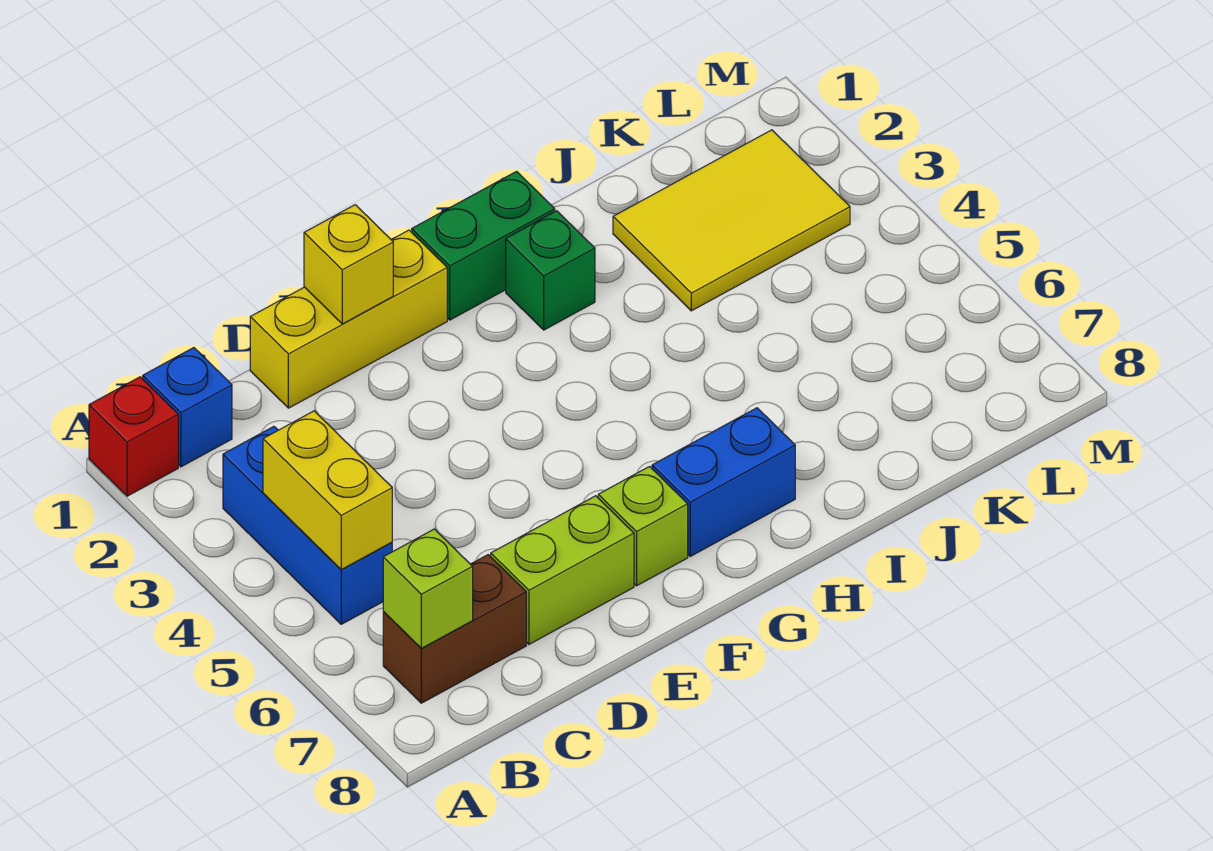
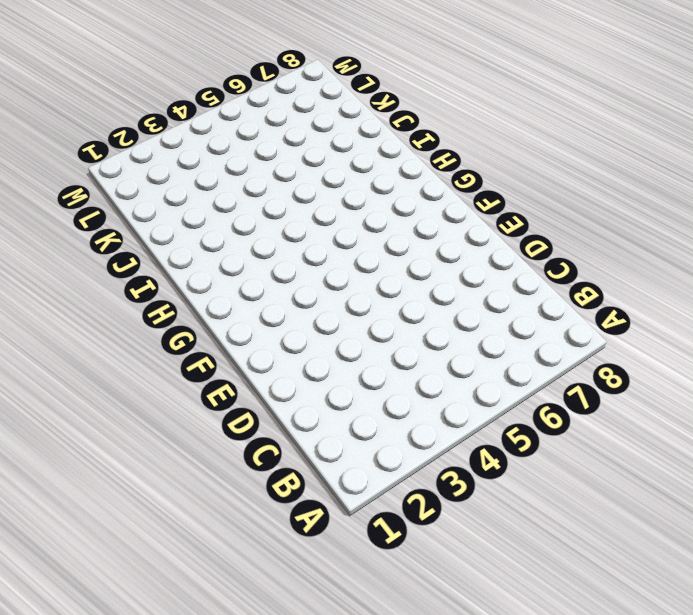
none -> red 1x1 brick [89,377,178,496]
none -> blue 1x1 brick [143,348,232,467]
none -> blue 1x3 brick [223,426,392,624]

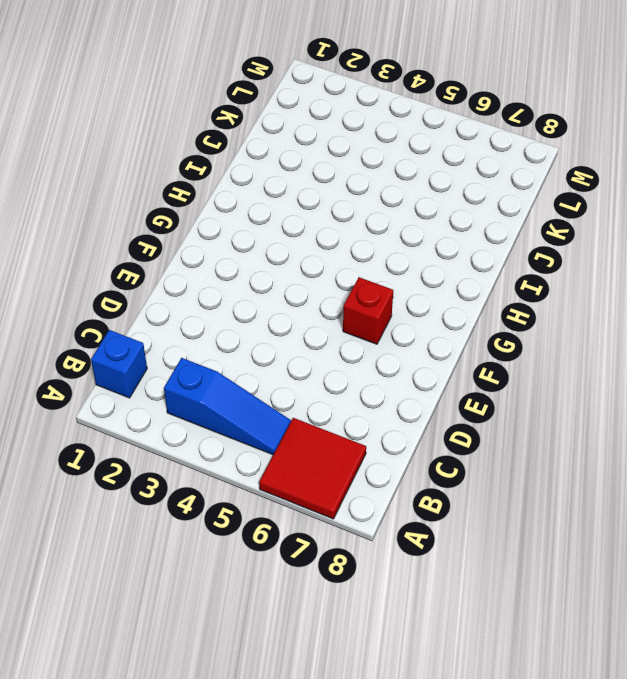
red 2x2 tile [259,418,366,519] -> brown 1x2 brick [383,555,526,703]
blue 1x3 slope [164,358,291,455] -> blue 1x3 brick [223,426,392,624]
red 1x1 brick [343,277,393,344] -> red 1x1 brick moved to [89,377,178,496]
none -> yellow 1x3 brick [250,230,447,408]
none -> lime 1x2 brick [491,496,634,644]
none -> lime 1x1 brick [598,467,688,586]

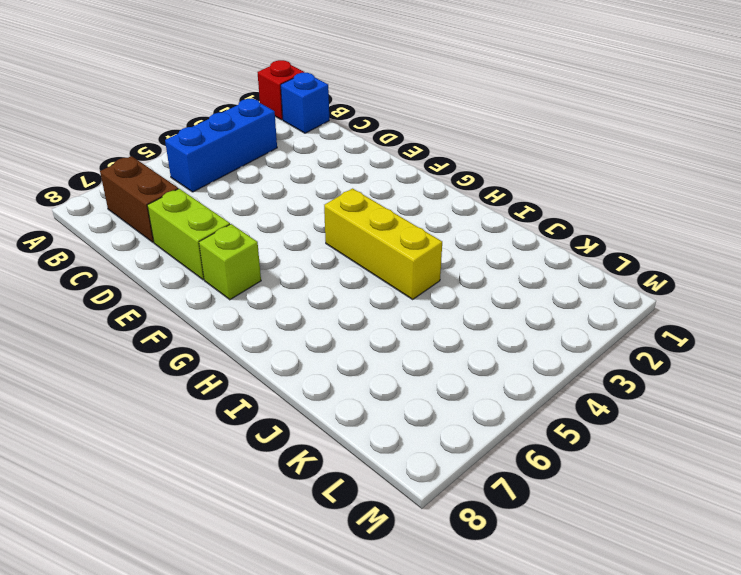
yellow 1x3 brick [324,188,442,299] -> yellow 1x3 brick moved to [250,230,447,408]
none -> green 1x2 brick [412,171,555,320]
none -> blue 1x2 brick [652,408,795,556]
none -> green 1x1 brick [506,211,595,330]

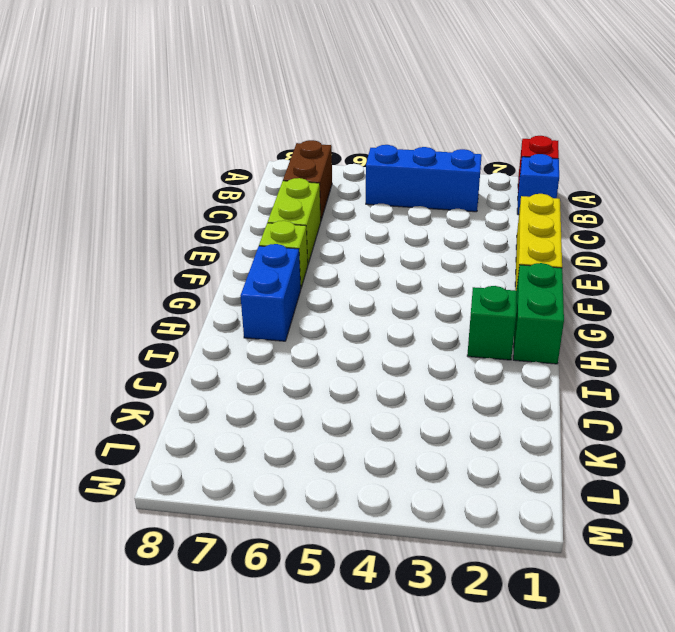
none -> yellow 2x3 tile [613,130,850,311]
none -> yellow 1x2 brick [263,411,392,569]
none -> lime 1x1 brick [383,529,473,648]

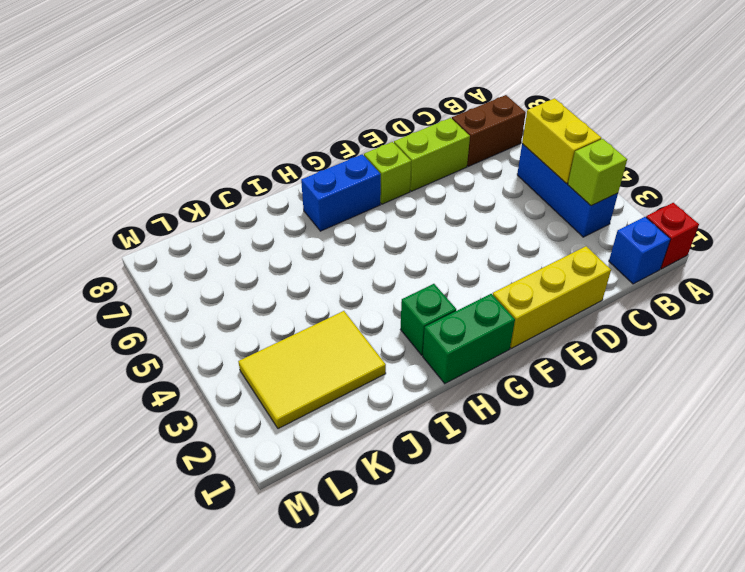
lime 1x1 brick [568,139,627,206] -> lime 1x1 brick moved to [383,529,473,648]
none -> yellow 1x1 brick [304,205,393,324]

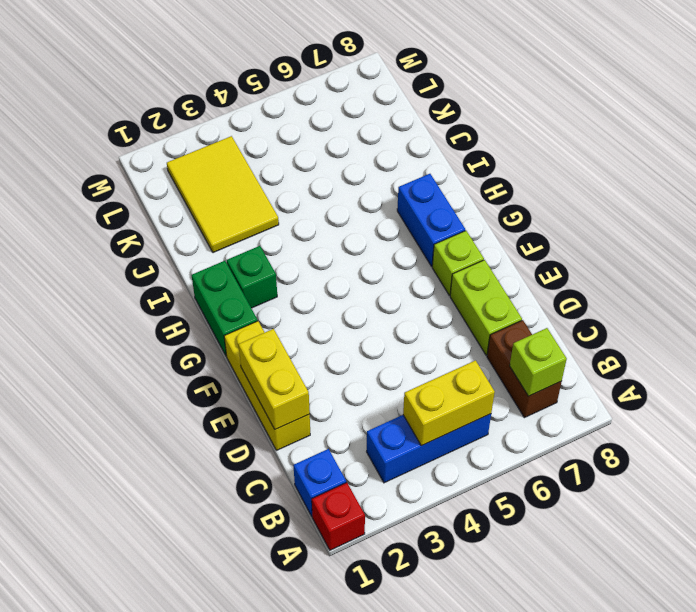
yellow 1x2 brick [239,329,310,429] -> yellow 1x1 brick [304,205,393,324]

